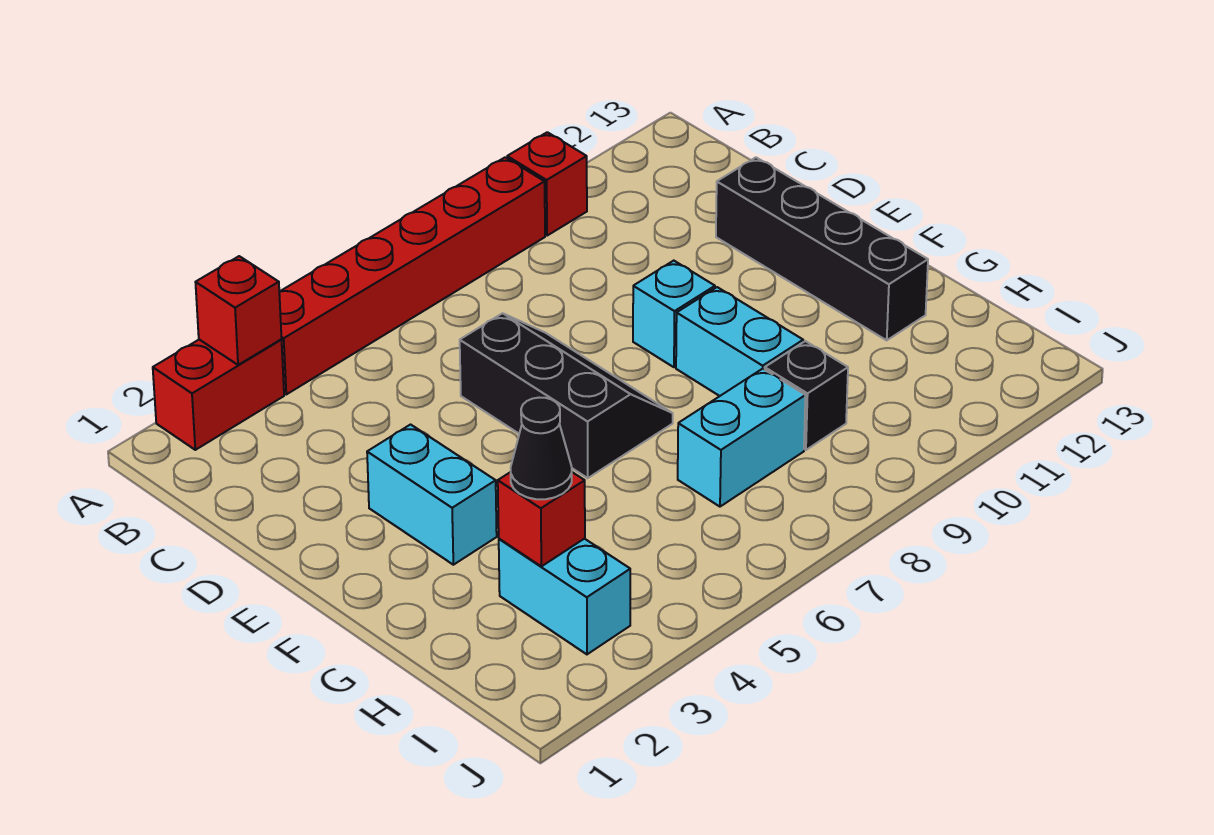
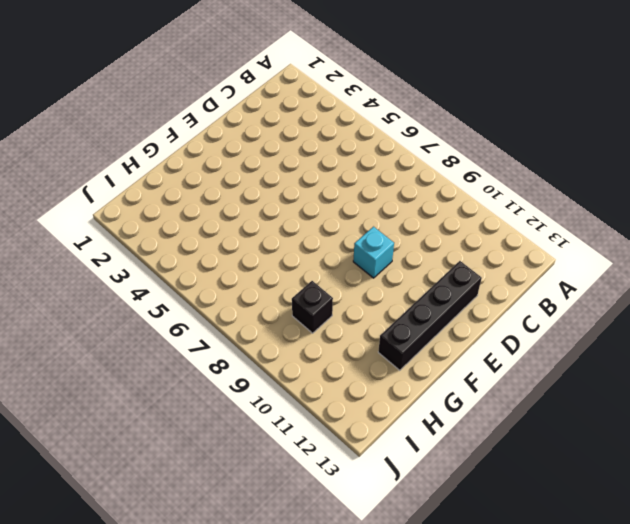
none -> red 1x2 brick [153,340,284,450]
none -> red 1x6 brick [279,157,545,394]
none -> red 1x1 brick [507,132,587,236]

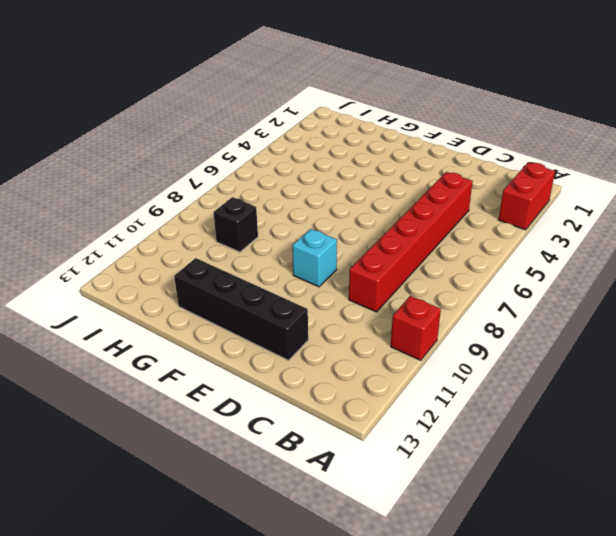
red 1x6 brick [349,172,473,312] -> red 1x6 brick moved to [279,157,545,394]
none -> black 2x3 slope [460,313,673,478]
none -> cyan 1x2 brick [367,425,497,565]
none -> cyan 1x2 brick [676,287,803,396]

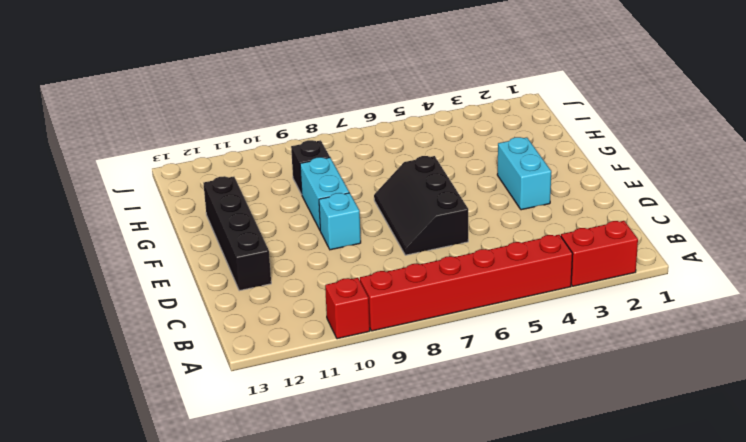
none -> cyan 1x2 brick [499,539,630,654]
none -> cyan 1x2 brick [678,369,806,507]
none -> red 1x1 brick [195,256,282,365]

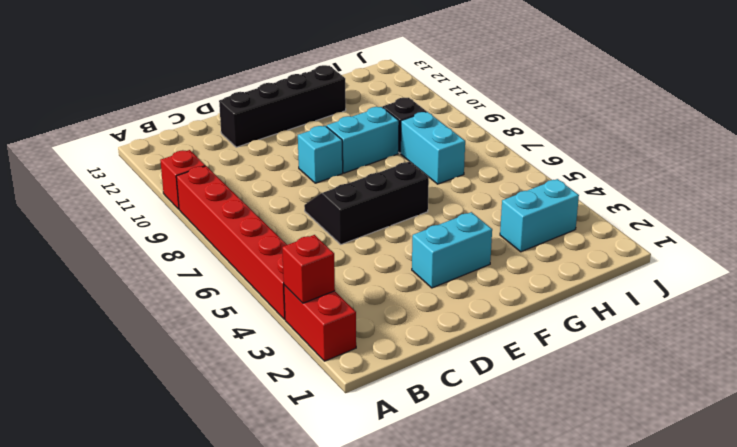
none -> red 1x1 brick [498,472,585,566]
none -> black 1x1 cone [511,398,572,499]

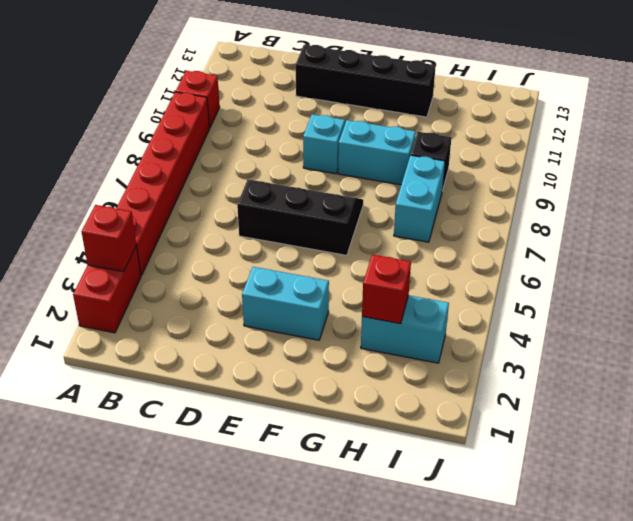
none -> black 1x1 cone [511,398,572,499]

